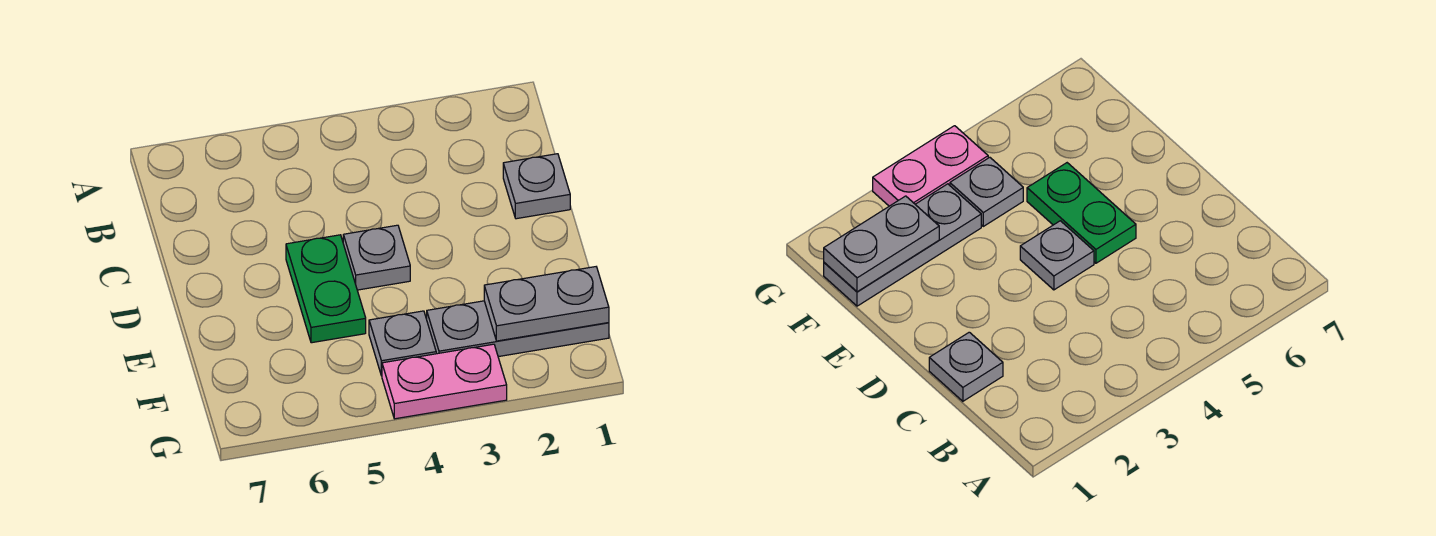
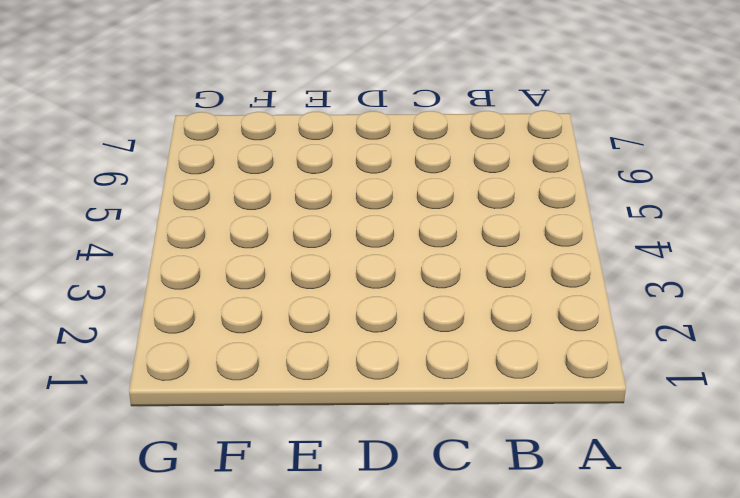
none -> grey 1x1 plate [503,154,570,219]
none -> grey 1x1 plate [343,225,410,290]

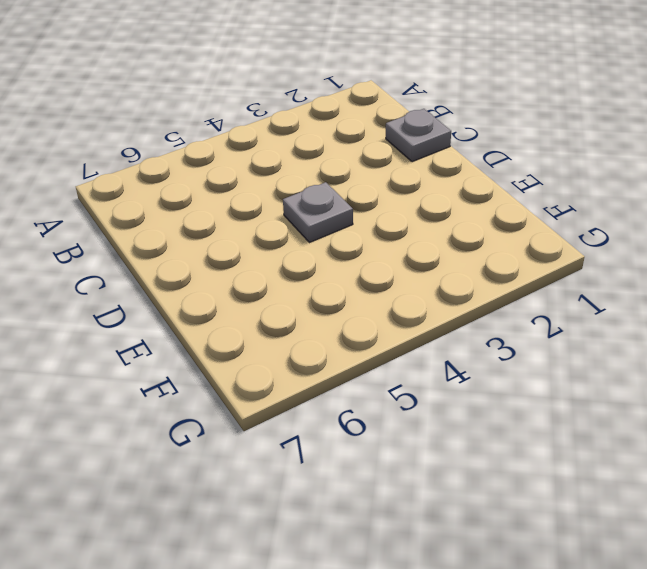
none -> green 1x2 plate [286,235,366,343]
none -> grey 1x3 plate [427,301,609,357]

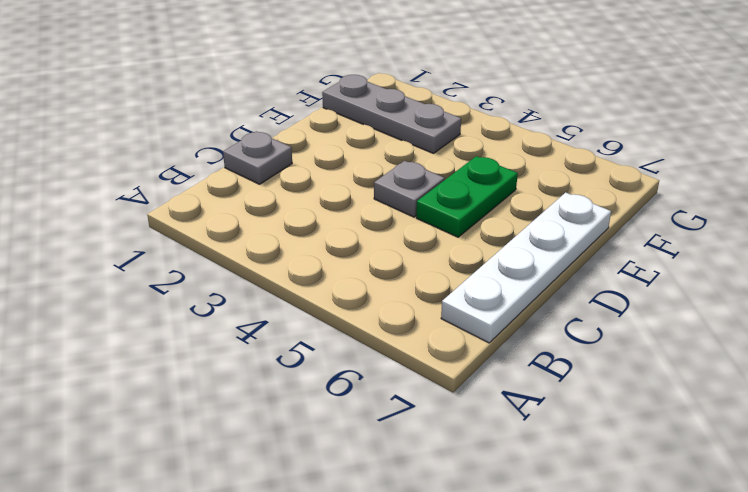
white 1x4 plate [441,192,611,343] -> none
none -> grey 1x1 plate [369,311,436,376]
none -> pink 1x2 plate [382,344,507,419]

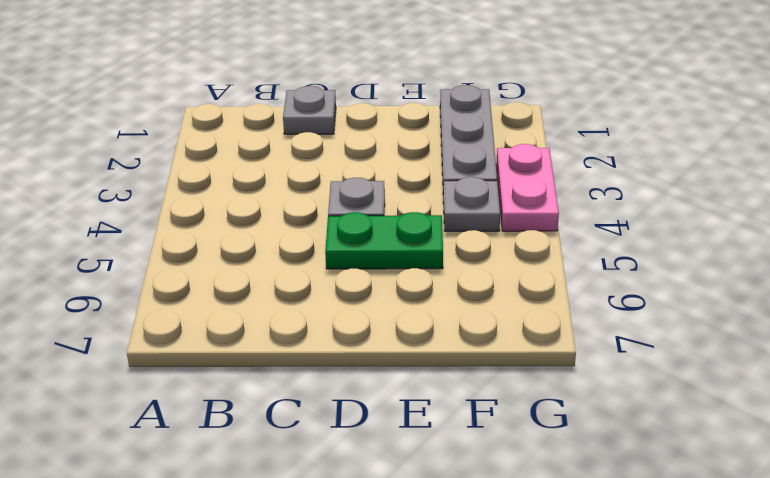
none -> grey 1x2 plate [484,267,609,341]

